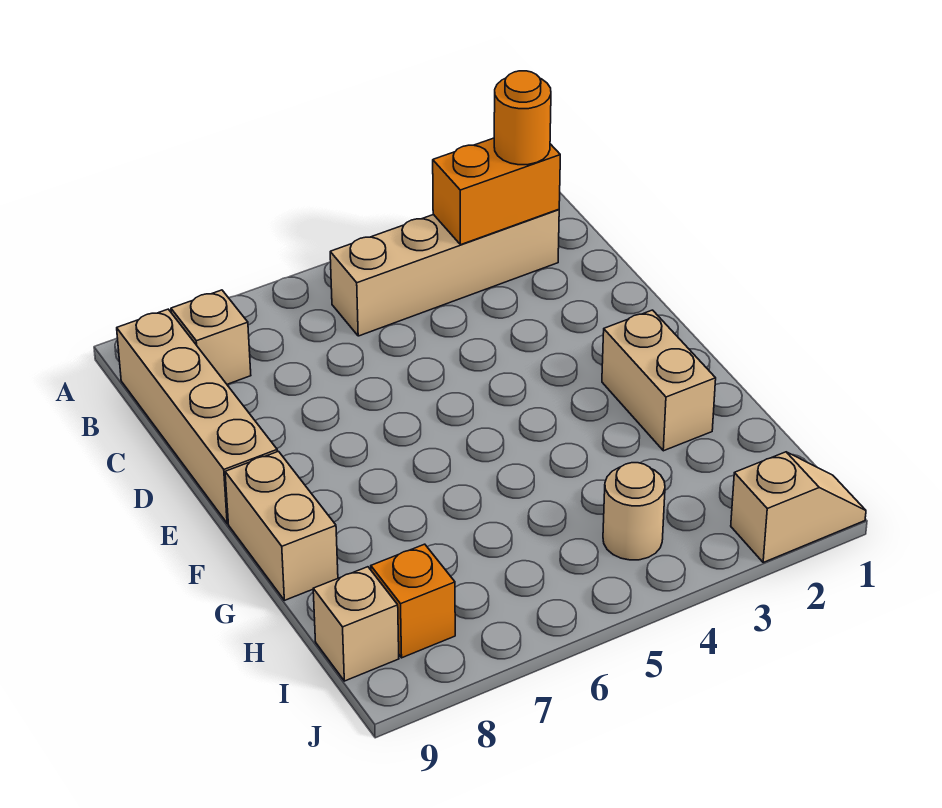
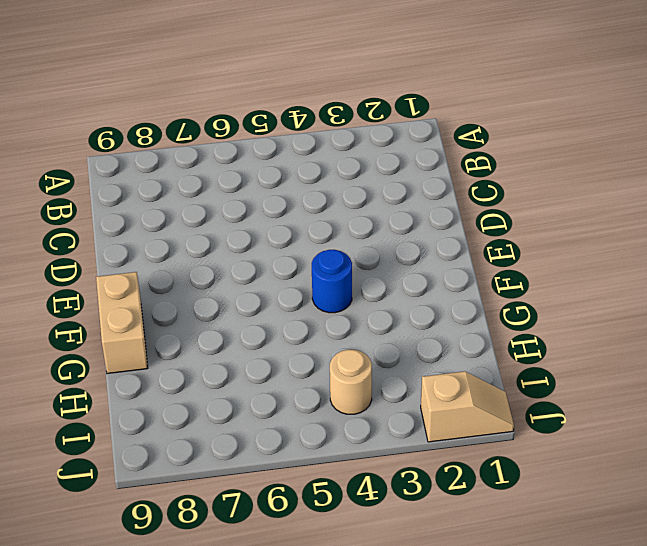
blue 1x1 round brick [312,250,352,313] -> none
none -> tan 1x4 brick [330,209,559,336]
none -> tan 1x1 brick [171,290,251,384]

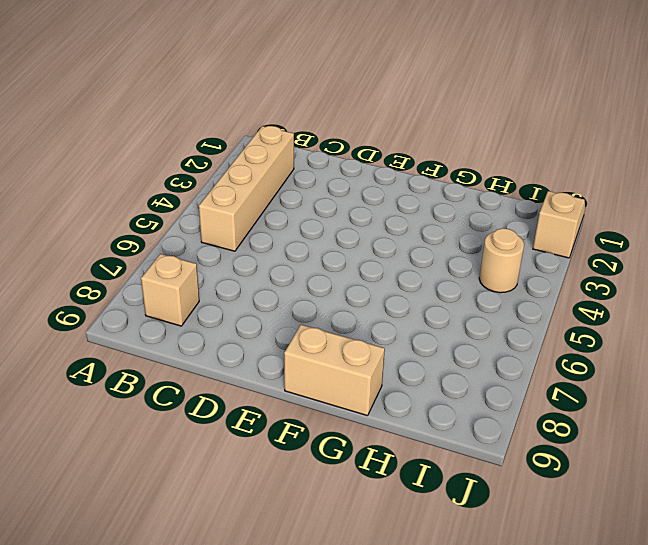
none -> tan 1x4 brick [117,309,277,523]
none -> tan 1x2 brick [602,310,716,451]

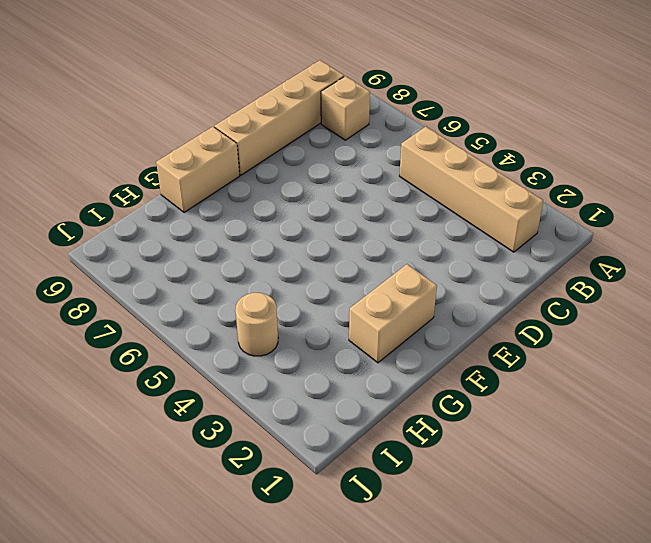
none -> orange 1x1 brick [371,544,455,658]
none -> tan 1x1 brick [313,567,399,681]

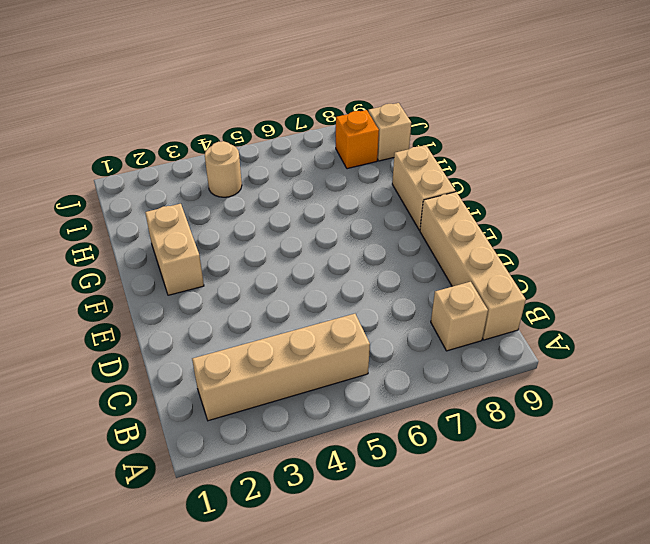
none -> tan 1x2 slope [731,452,866,562]
none -> orange 1x2 brick [433,138,560,245]

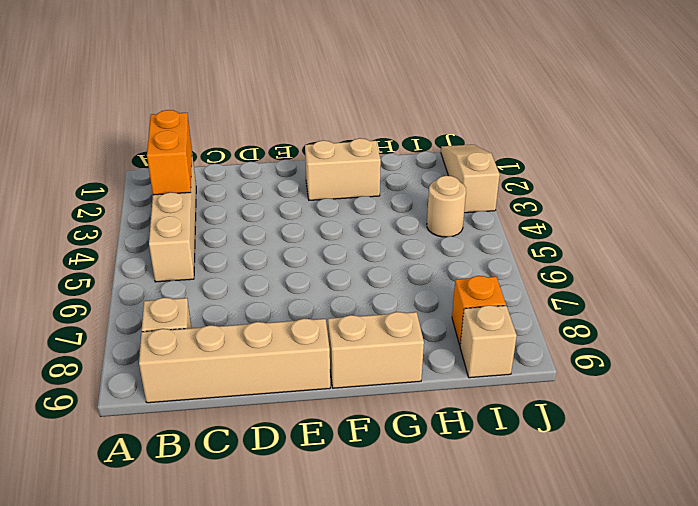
tan 1x3 slope [441,145,500,213] -> tan 1x2 slope [731,452,866,562]
none -> orange 1x1 round brick [494,71,551,165]

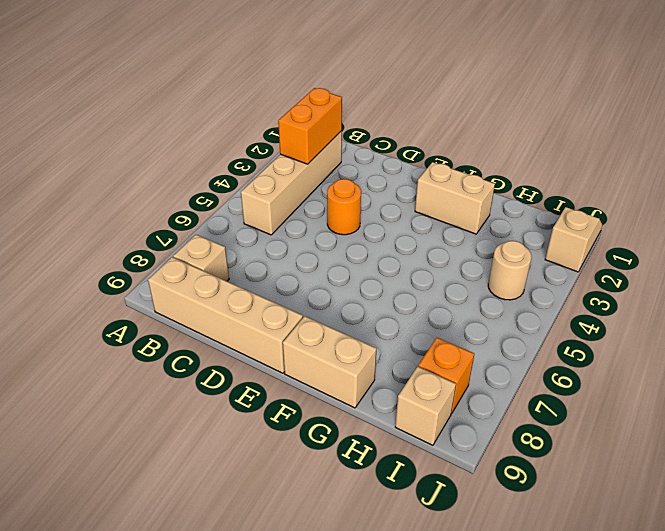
orange 1x1 round brick [327,179,361,235] -> orange 1x1 round brick moved to [494,71,551,165]

